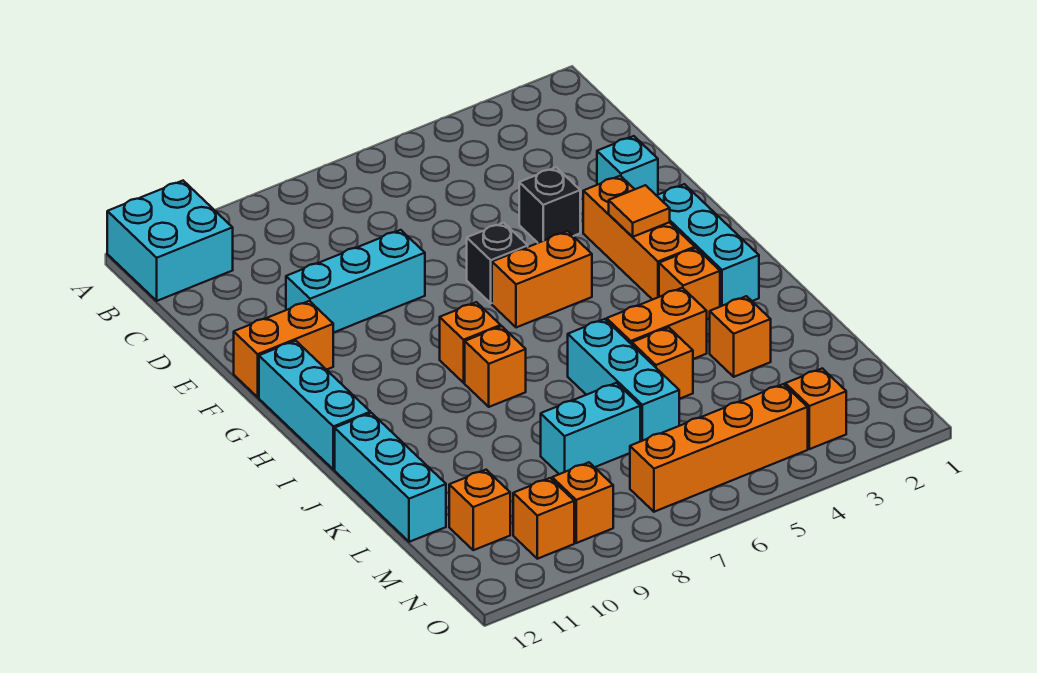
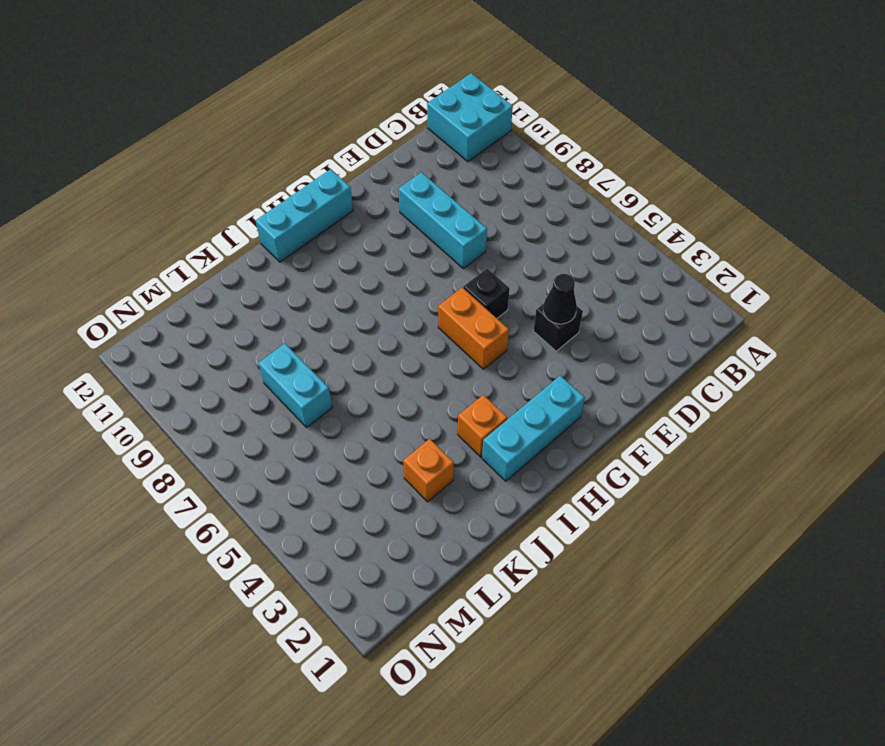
black 1x1 cone [543,274,577,324] -> none
none -> cyan 1x1 brick [597,136,658,195]
none -> orange 1x3 brick [583,176,695,300]
none -> orange 1x2 brick [234,301,333,397]

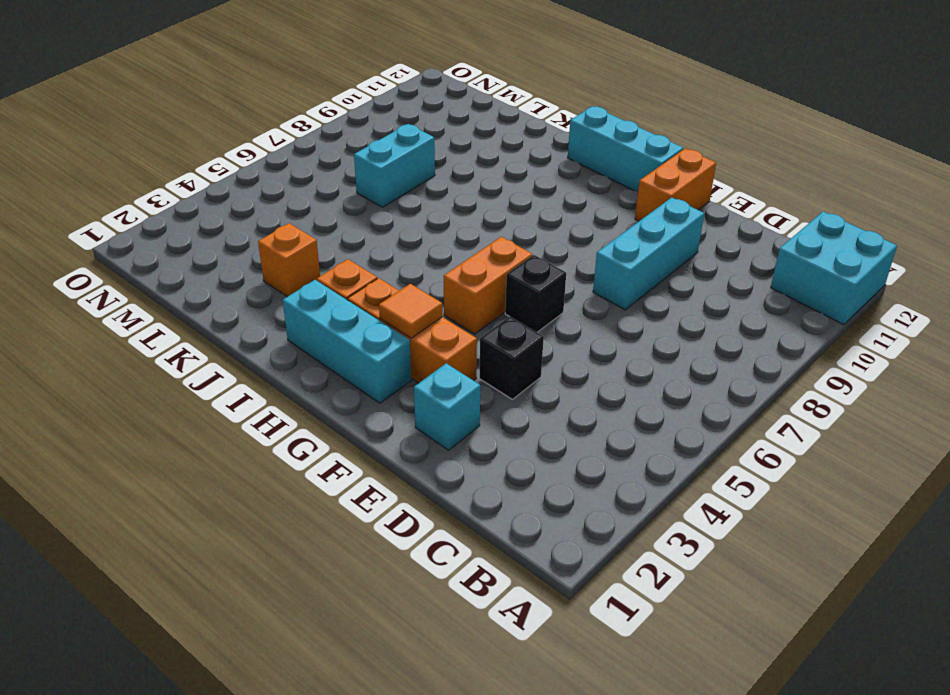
none -> orange 1x1 brick [440,302,501,383]
none -> orange 1x1 brick [465,326,526,407]
none -> orange 1x2 brick [607,288,707,359]

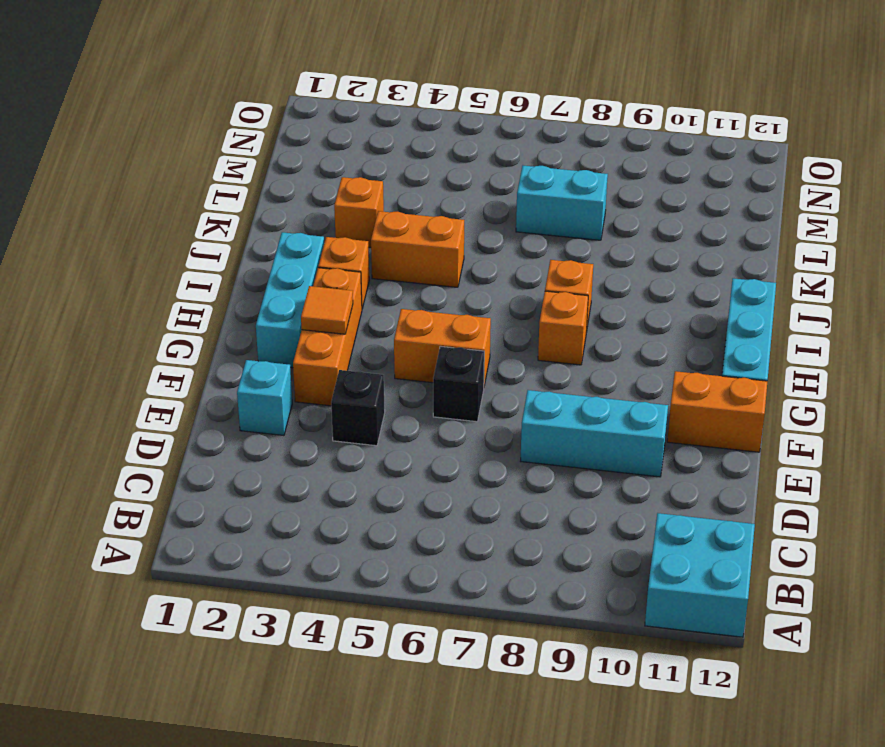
none -> cyan 1x3 brick [568,319,679,441]
none -> cyan 1x3 brick [335,413,446,542]
none -> orange 1x1 brick [632,328,693,399]

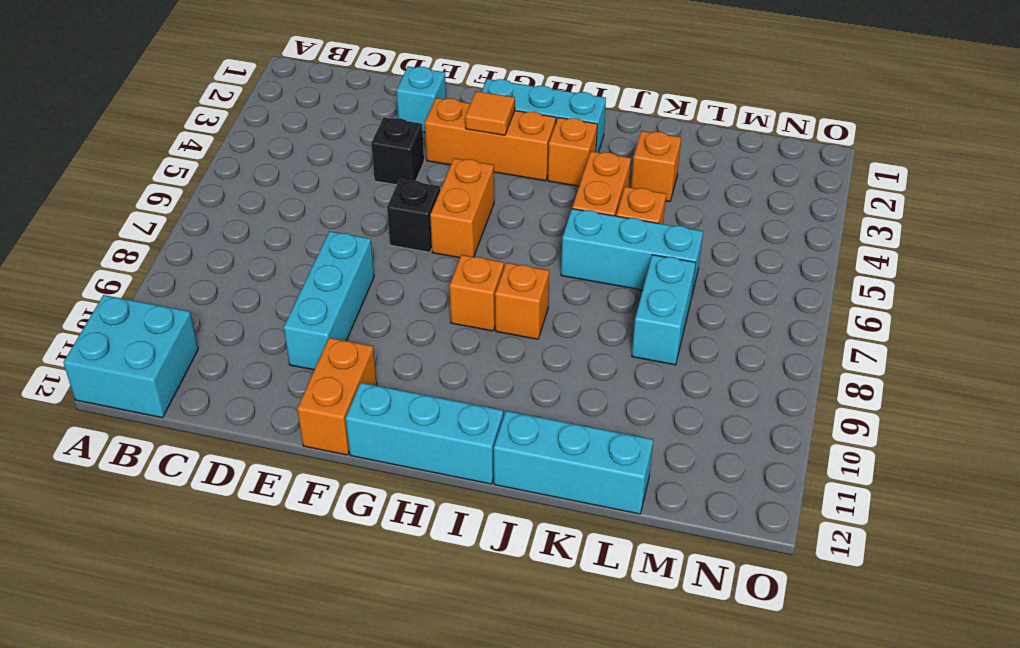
none -> orange 1x1 brick [449,470,510,550]
none -> orange 1x1 brick [785,368,846,449]
none -> orange 1x4 brick [630,384,808,512]

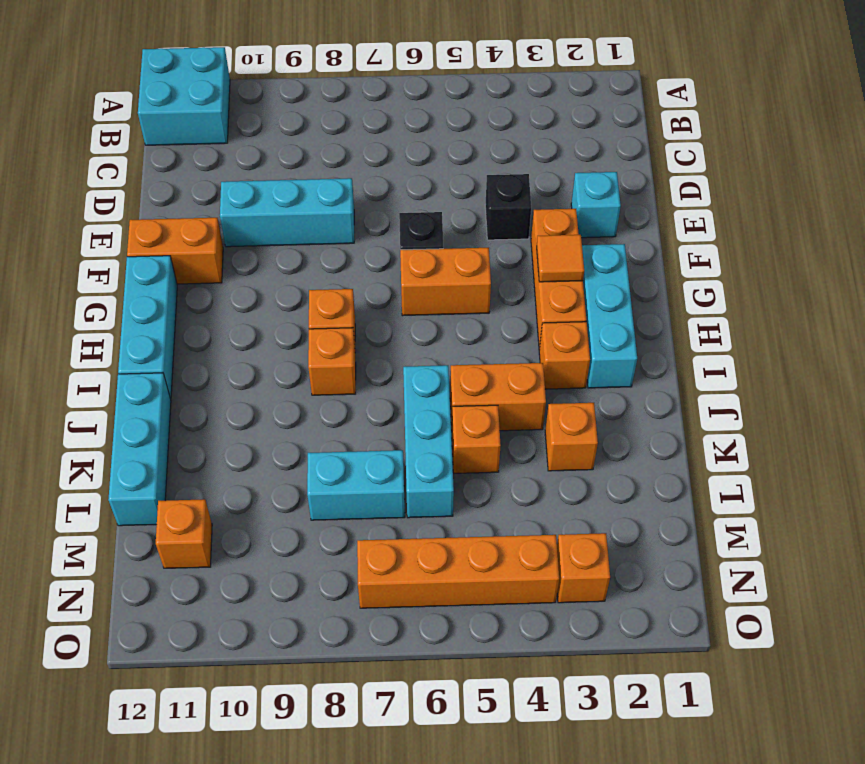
none -> orange 1x1 brick [552,462,613,543]
none -> orange 1x1 brick [513,478,574,559]

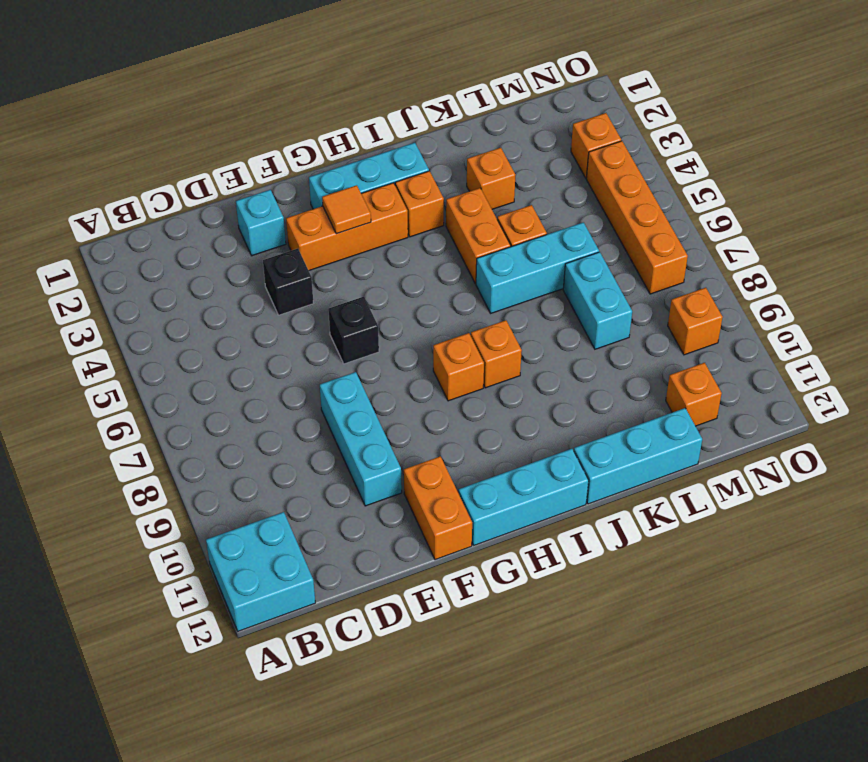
none -> orange 1x2 brick [492,231,592,328]
none -> orange 1x1 brick [513,478,574,559]

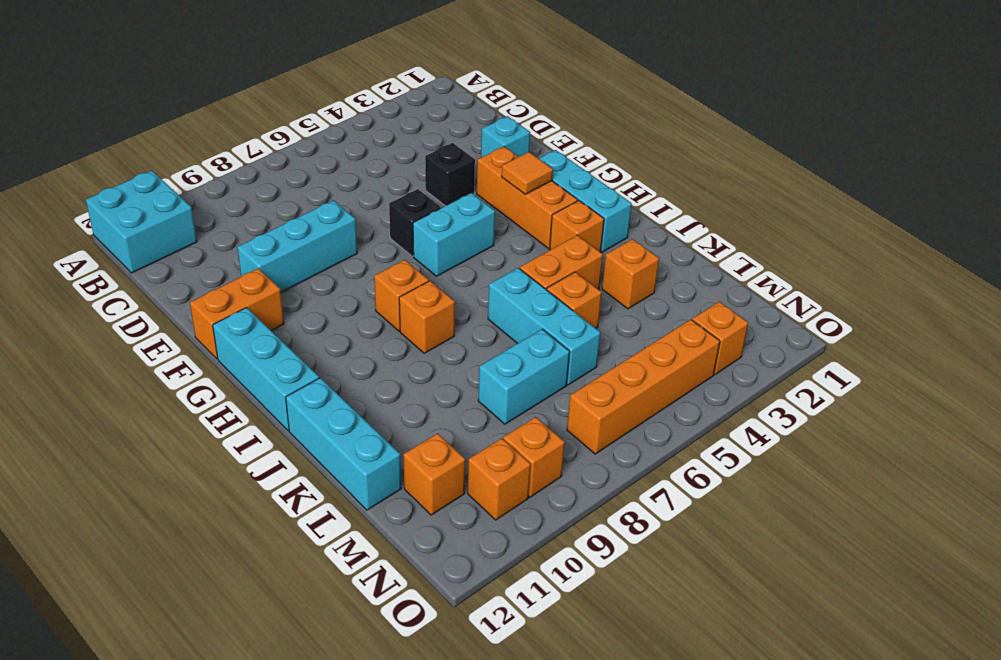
cyan 1x2 brick [413,193,495,276] -> orange 1x2 brick [492,231,592,328]

